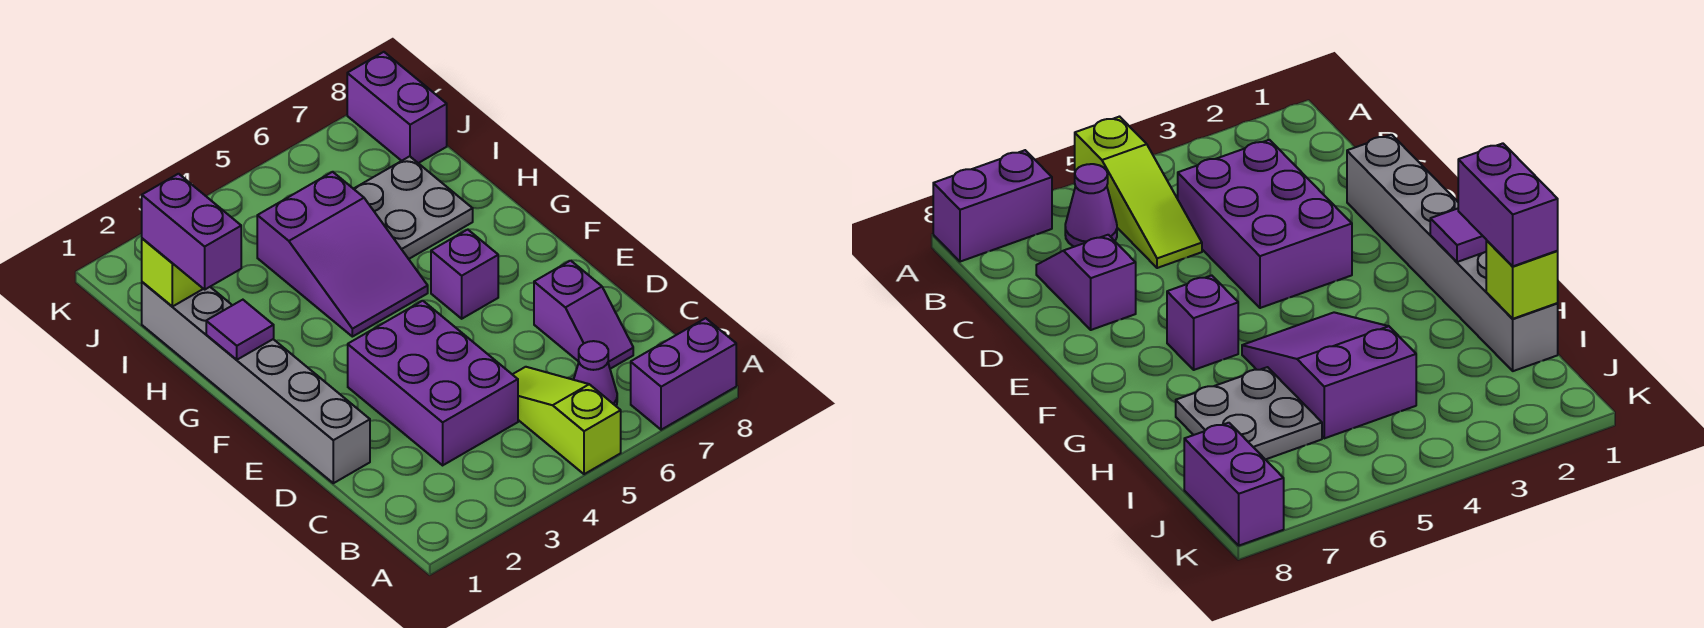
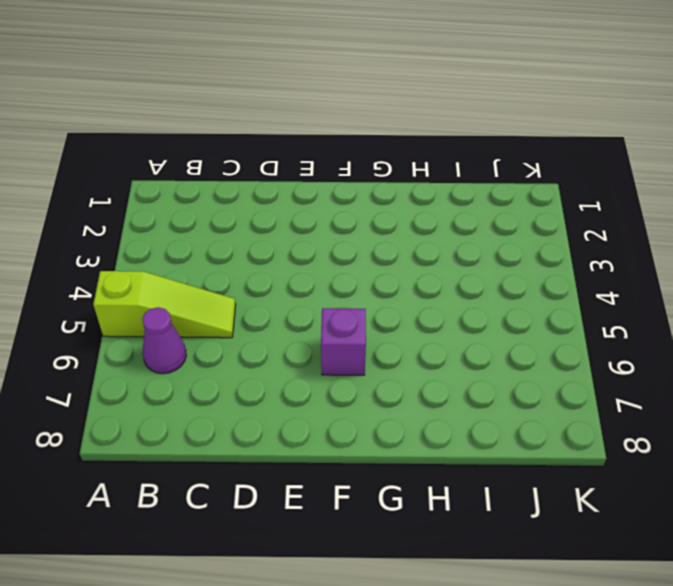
none -> purple 1x2 brick [631,318,736,430]
none -> purple 2x3 brick [348,301,518,465]
none -> purple 1x2 slope [534,261,633,369]

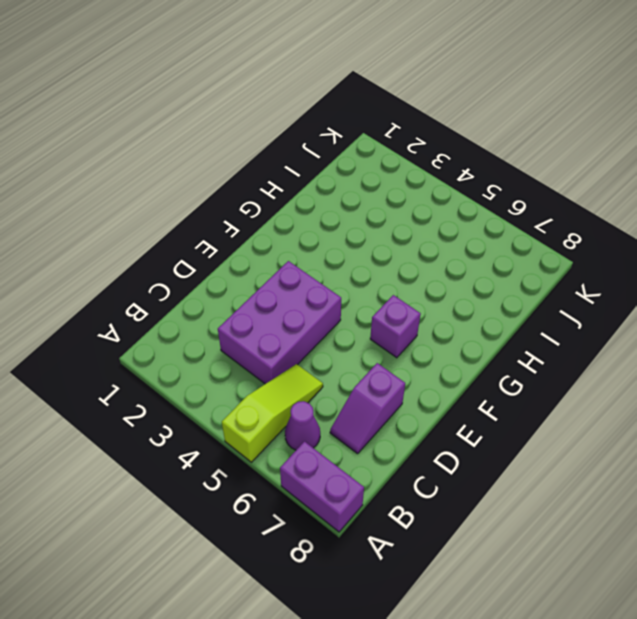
none -> grey 1x6 brick [142,282,370,483]
none -> purple 2x3 slope [257,172,428,337]
none -> grey 2x2 plate [354,156,473,259]

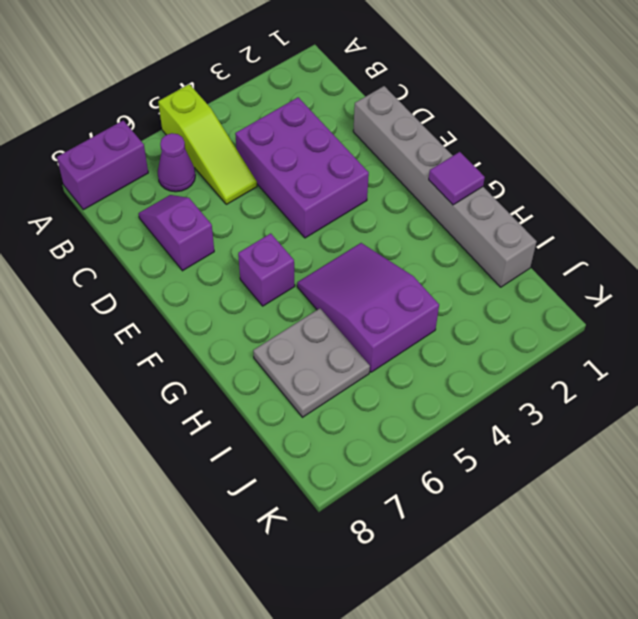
none -> purple 1x2 brick [347,52,447,163]
none -> lime 1x1 brick [142,238,203,307]
none -> purple 1x2 brick [142,174,241,289]

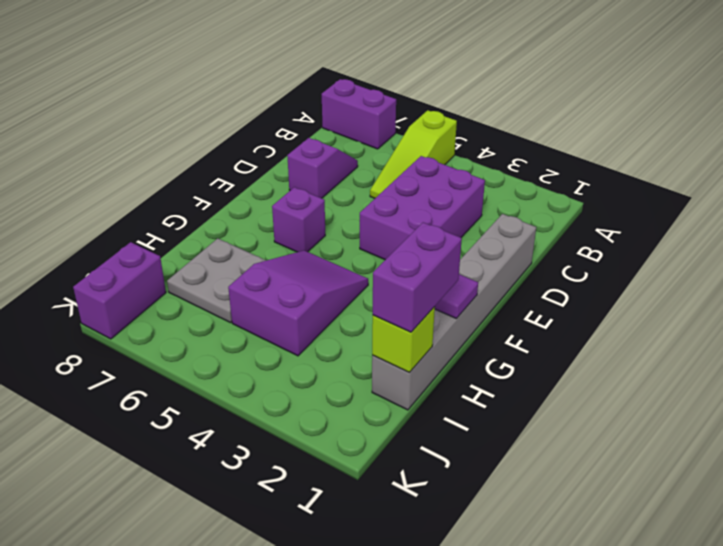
none -> purple 1x1 cone [574,341,617,407]

